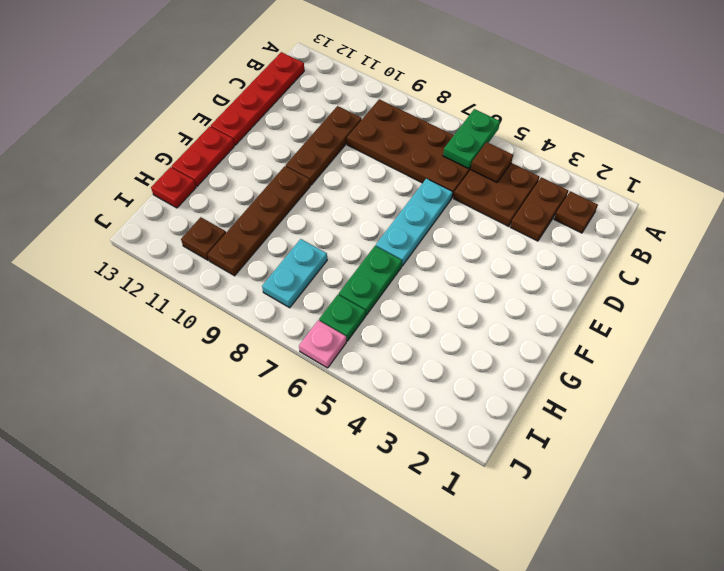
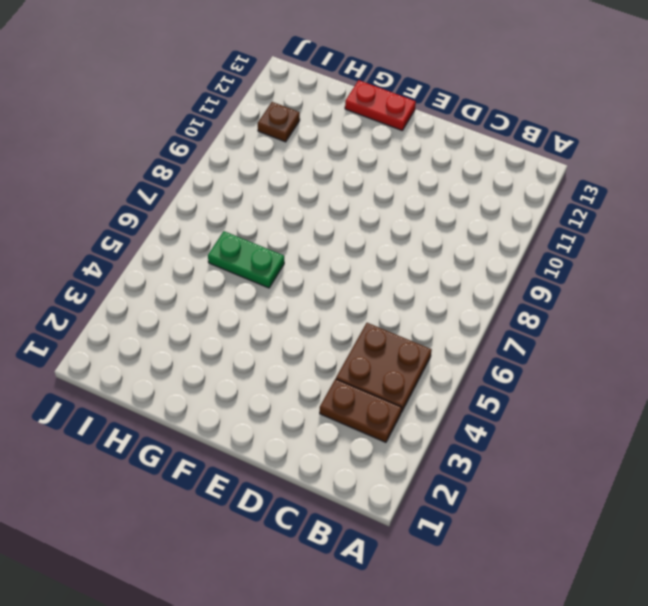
none -> brown 1x1 plate [554,191,598,233]
none -> brown 2x4 plate [347,99,471,198]
none -> red 1x4 plate [211,52,304,145]

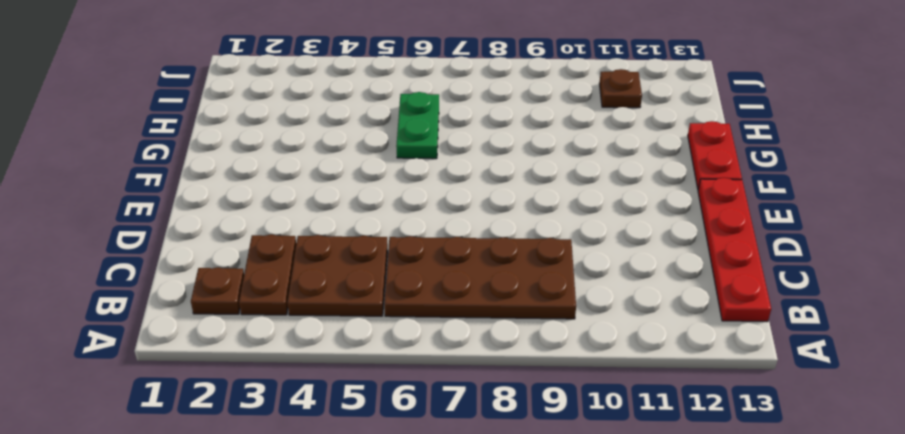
none -> brown 1x3 plate [286,106,362,185]
none -> cyan 1x3 plate [376,179,453,266]
none -> brown 1x4 plate [208,166,310,276]

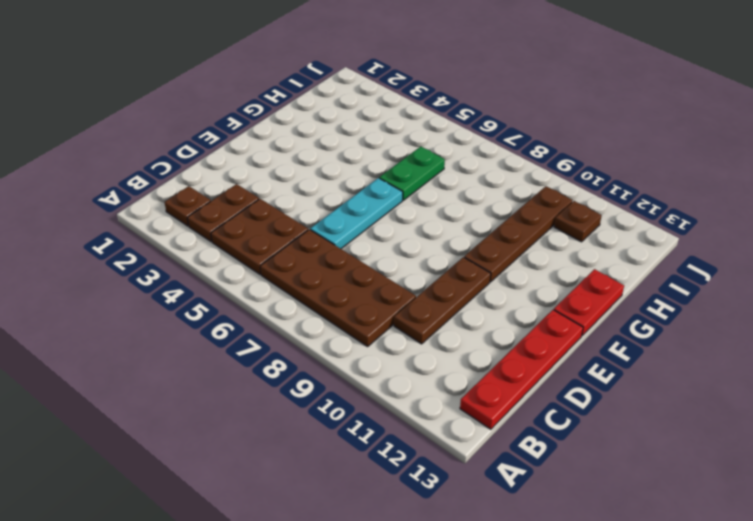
none -> cyan 1x2 plate [262,239,327,308]
none -> red 1x1 plate [151,167,196,208]
none -> green 1x1 plate [319,295,366,341]

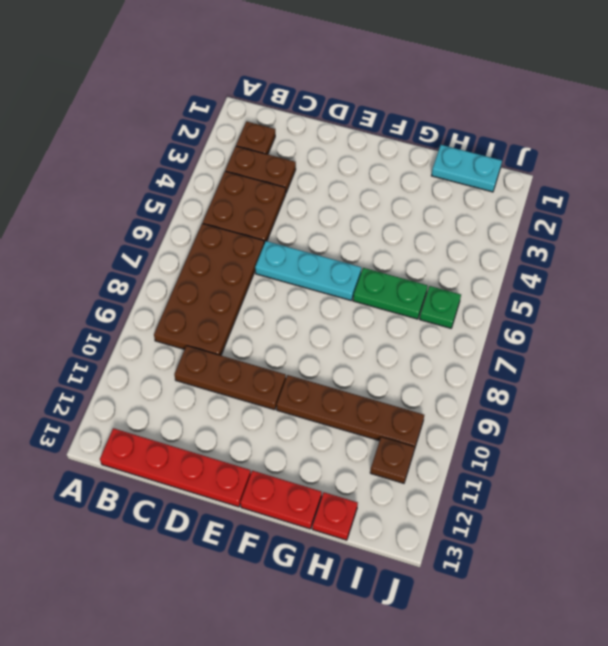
cyan 1x2 plate [431,145,502,192] -> cyan 1x2 plate moved to [262,239,327,308]
none -> pink 1x1 plate [299,320,346,368]
none -> green 1x2 plate [443,109,500,169]
none -> brown 1x1 plate [471,142,513,182]

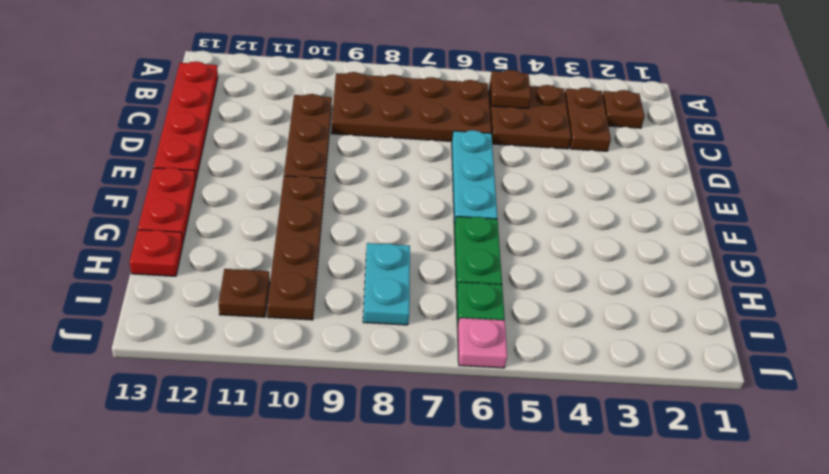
none -> green 1x2 plate [443,109,500,169]

